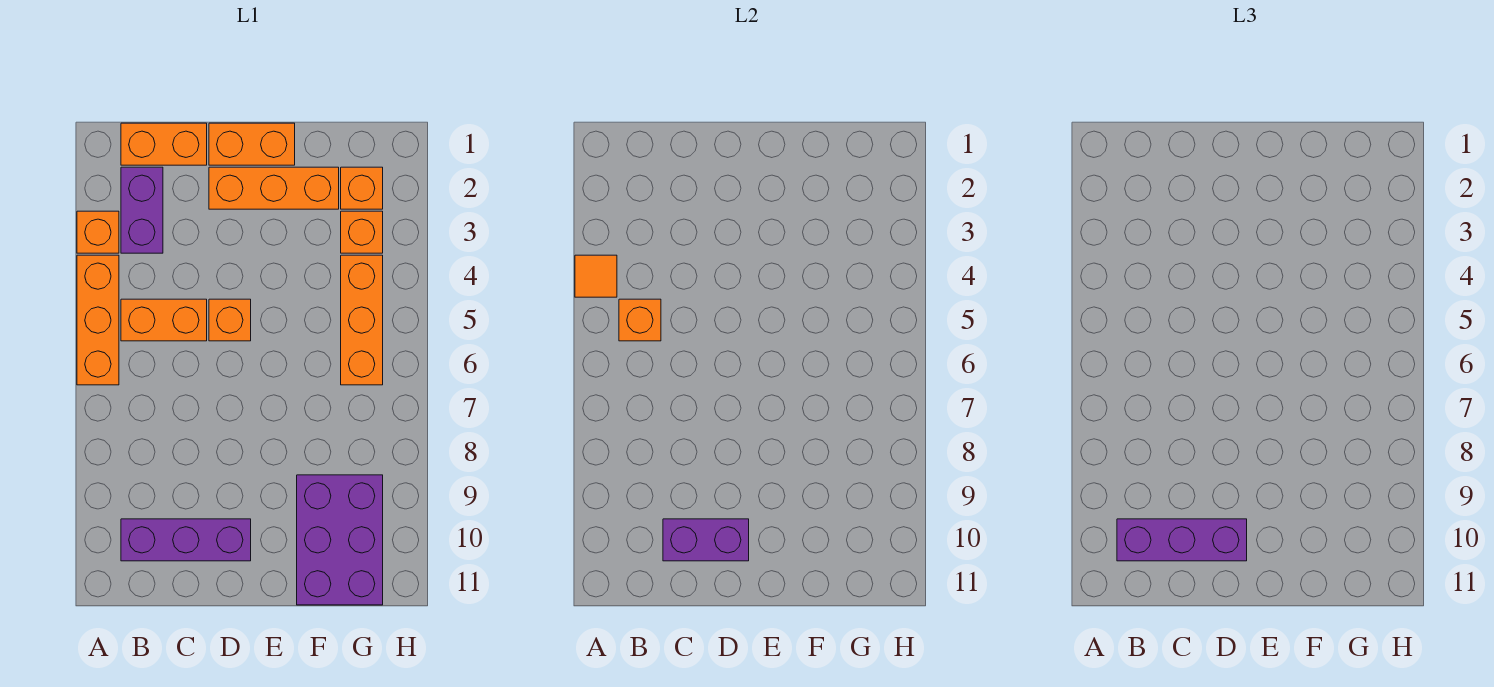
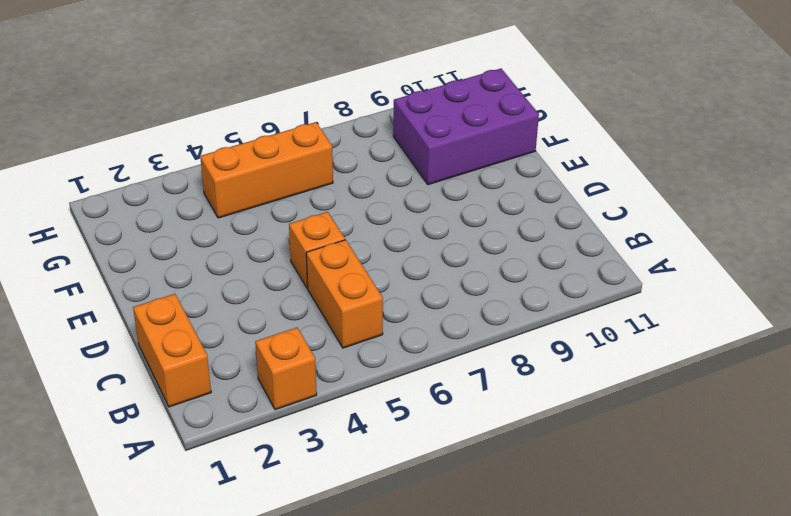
none -> orange 1x3 brick [77,255,119,385]
none -> purple 1x2 brick [121,167,163,253]
none -> purple 1x3 brick [121,519,251,561]

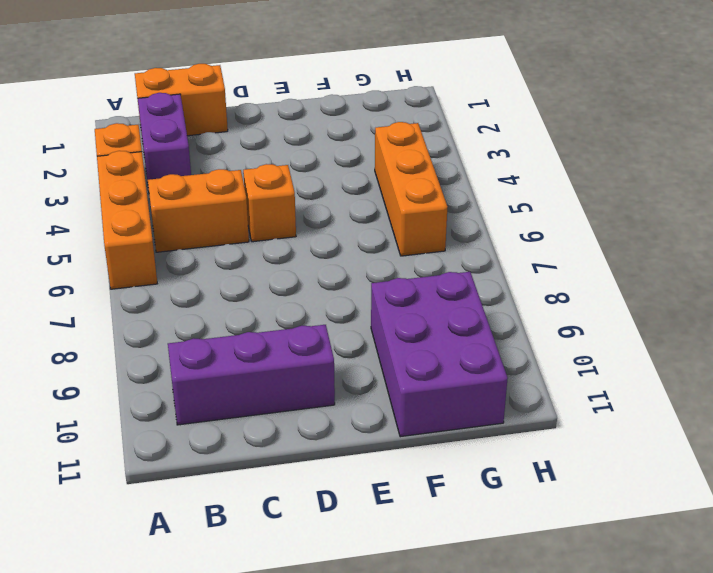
none -> orange 1x2 brick [209,123,295,165]
none -> orange 1x3 brick [209,167,339,209]
none -> orange 1x1 brick [341,167,383,209]

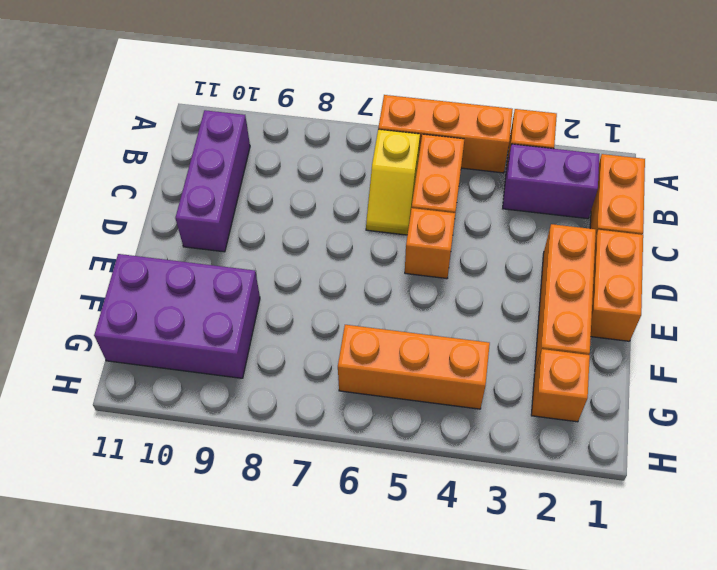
yellow 1x2 slope [366,129,420,235] -> none
none -> orange 1x1 brick [341,211,383,253]
none -> orange 1x1 tile [575,255,617,297]
none -> orange 1x1 brick [619,299,661,341]

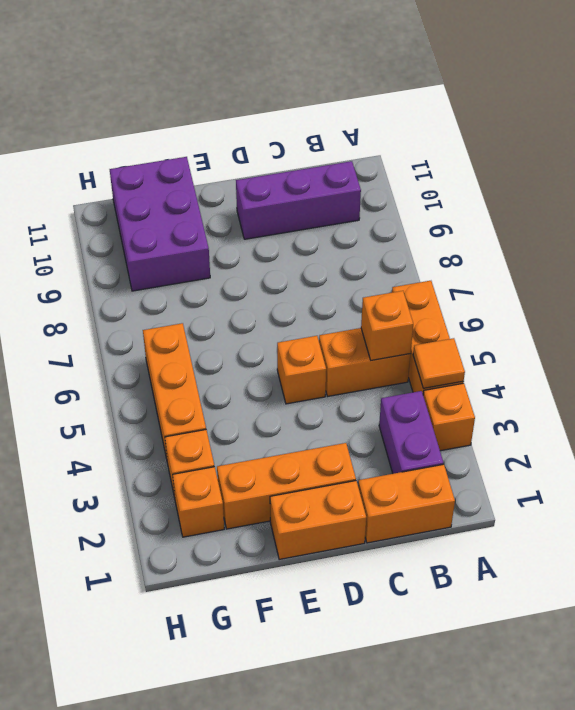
none -> purple 1x2 brick [663,519,749,561]
none -> purple 1x3 brick [1117,519,1247,561]

